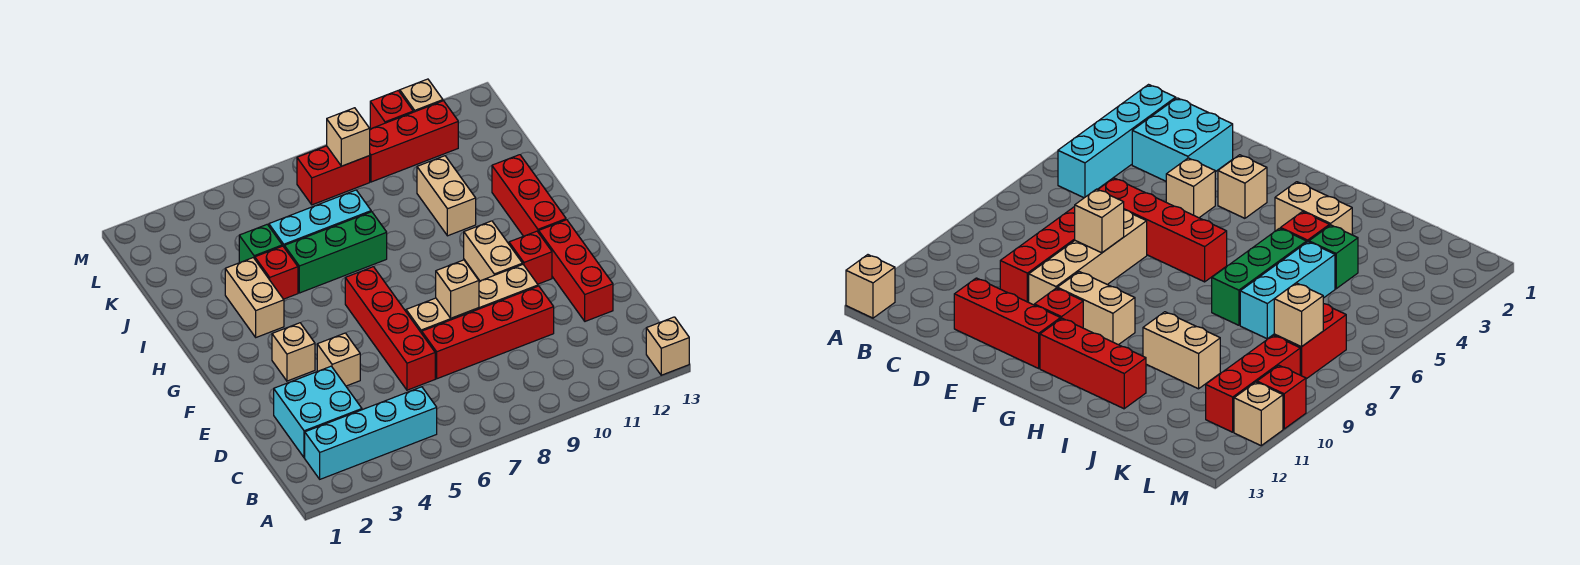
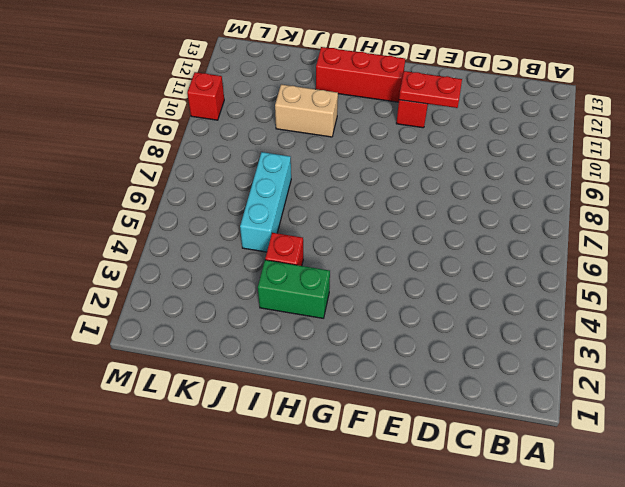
red 1x2 plate [399,71,462,108] -> none
green 1x2 brick [258,260,330,318] -> tan 1x2 brick [225,258,284,337]
none -> tan 1x1 brick [646,317,689,375]
none -> cyan 1x4 brick [305,387,437,479]
none -> cyan 2x2 brick [274,366,362,458]

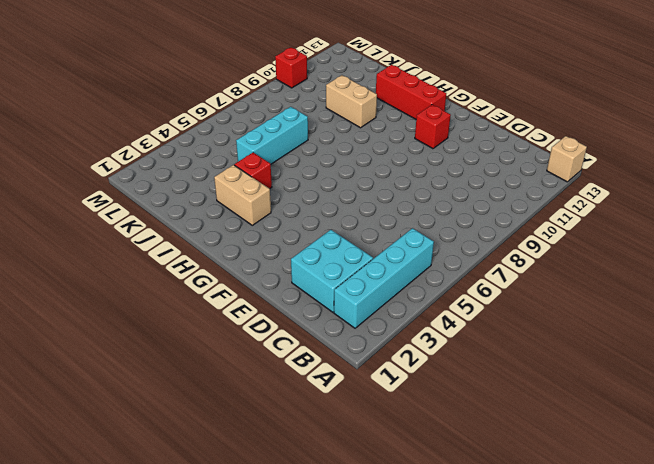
none -> red 1x4 brick [345,267,435,390]
none -> red 1x4 brick [422,286,554,379]
none -> red 1x3 brick [539,220,613,321]

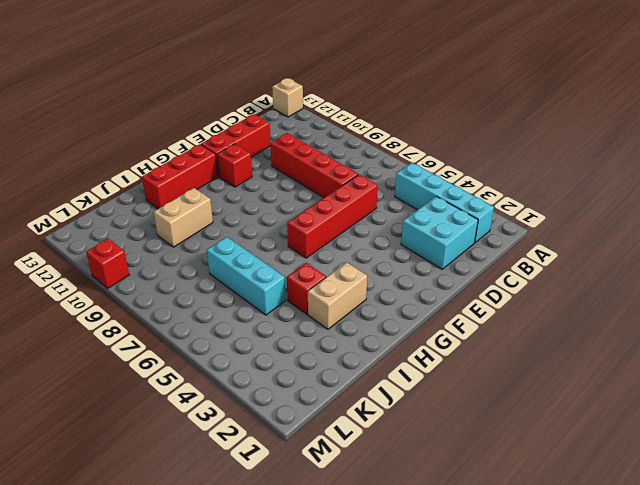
none -> tan 1x1 brick [317,333,360,386]
none -> tan 1x4 brick [406,264,538,333]
none -> tan 1x1 brick [272,323,315,381]

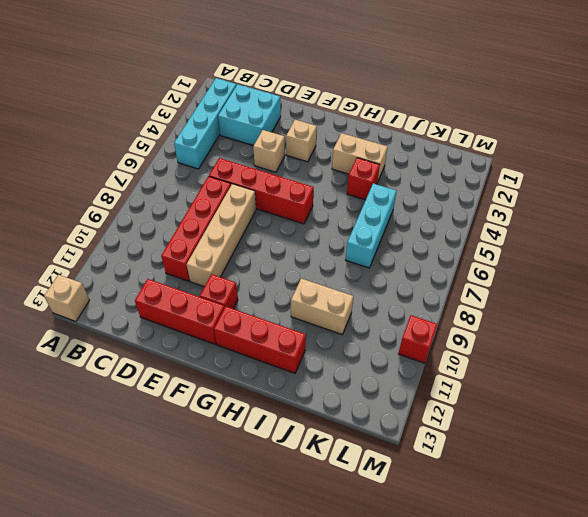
none -> tan 1x2 brick [464,221,522,281]
none -> green 1x3 brick [284,212,387,293]
none -> green 1x1 brick [239,224,282,263]

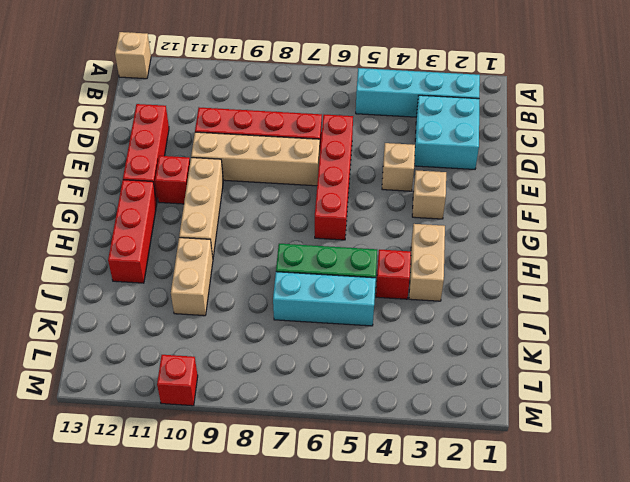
tan 1x3 brick [179,158,223,257] -> tan 1x2 brick [464,221,522,281]
none -> green 1x1 brick [239,224,282,263]
none -> red 1x2 brick [297,146,370,205]
none -> red 1x3 brick [369,101,458,182]

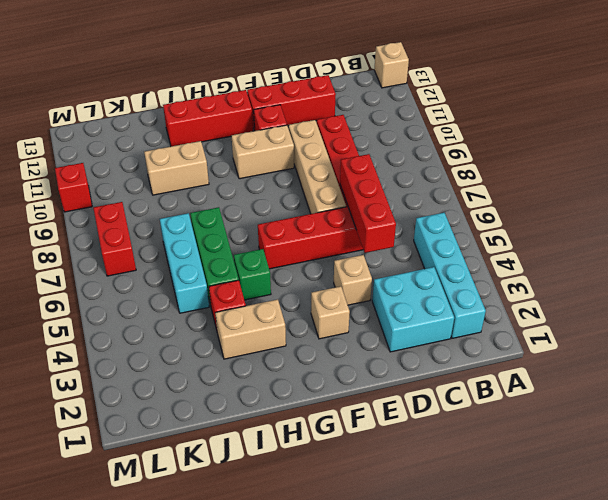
red 1x3 brick [340,154,396,253] -> red 1x3 brick moved to [369,101,458,182]
green 1x1 brick [234,249,271,300] -> green 1x1 brick moved to [239,224,282,263]
none -> tan 1x1 brick [400,79,443,112]
none -> tan 1x1 brick [436,260,479,318]
none -> tan 1x1 brick [327,108,370,166]

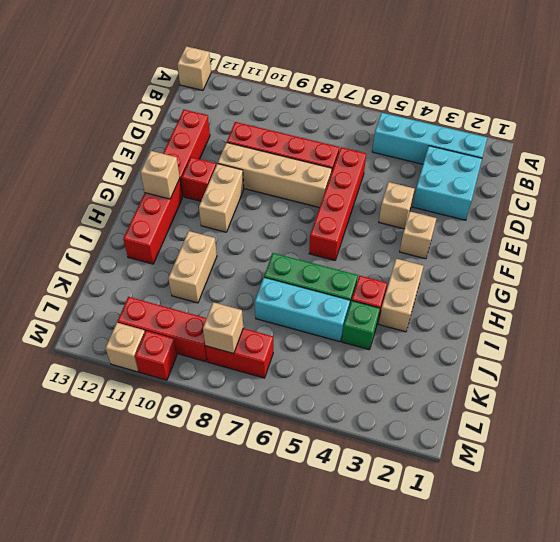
tan 1x1 brick [141,151,180,199] -> tan 1x1 brick moved to [436,260,479,318]

